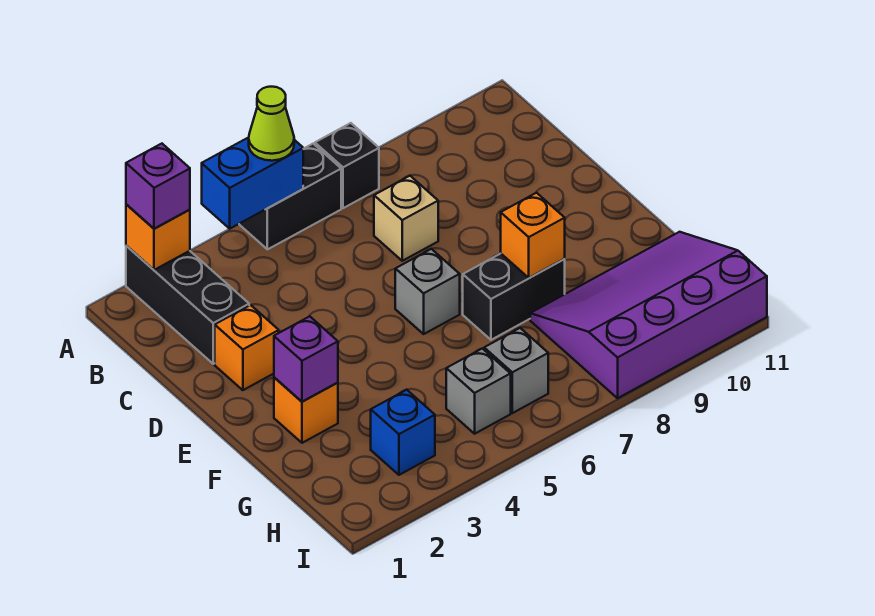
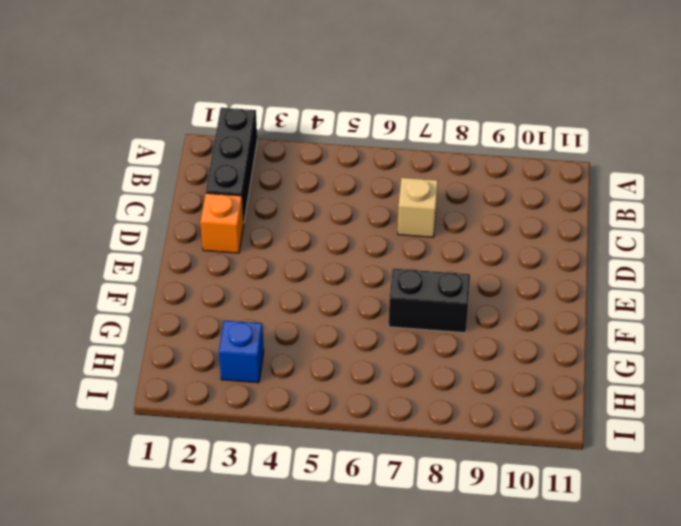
none -> black 1x2 brick [239,144,341,249]
none -> black 1x1 brick [315,123,379,208]
none -> grey 1x1 brick [395,249,460,334]

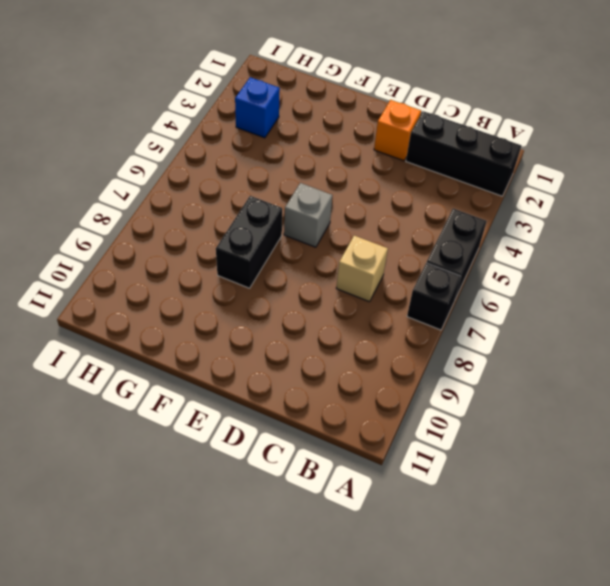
none -> orange 1x1 brick [274,377,338,443]
none -> purple 3x4 slope [530,232,767,398]
none -> grey 1x1 brick [446,349,511,434]

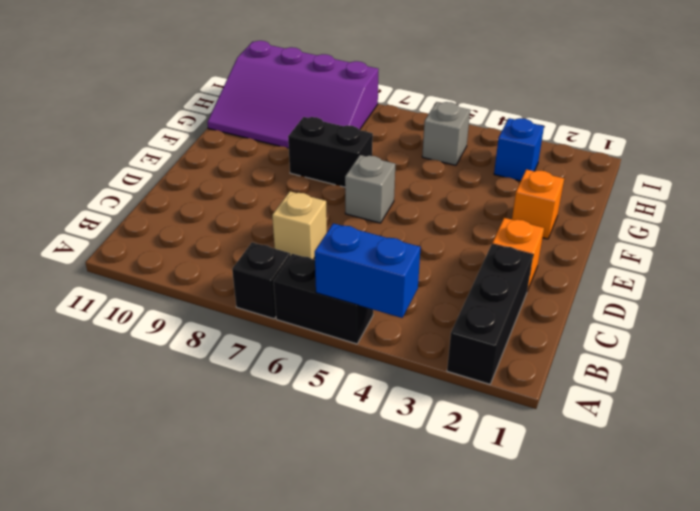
none -> grey 1x1 brick [484,328,548,413]
none -> orange 1x1 brick [126,204,190,270]
none -> purple 1x1 brick [274,316,338,402]

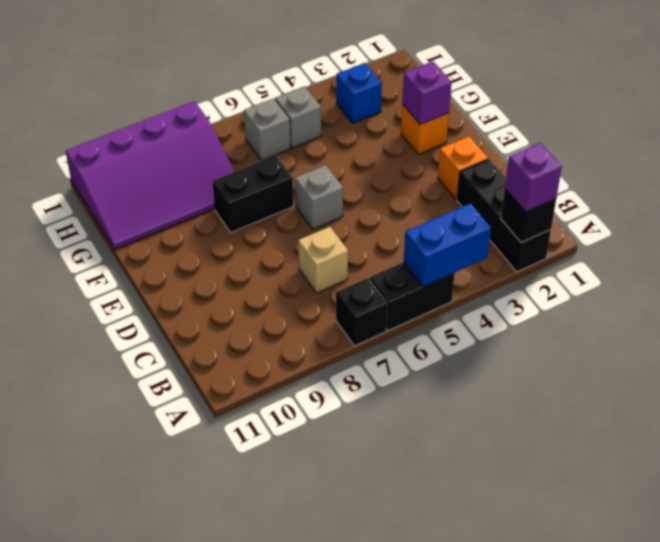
black 1x1 brick [501,189,556,243] -> orange 1x1 brick [126,204,190,270]
none -> orange 1x1 brick [501,193,565,278]
none -> lime 1x1 cone [249,87,294,161]

